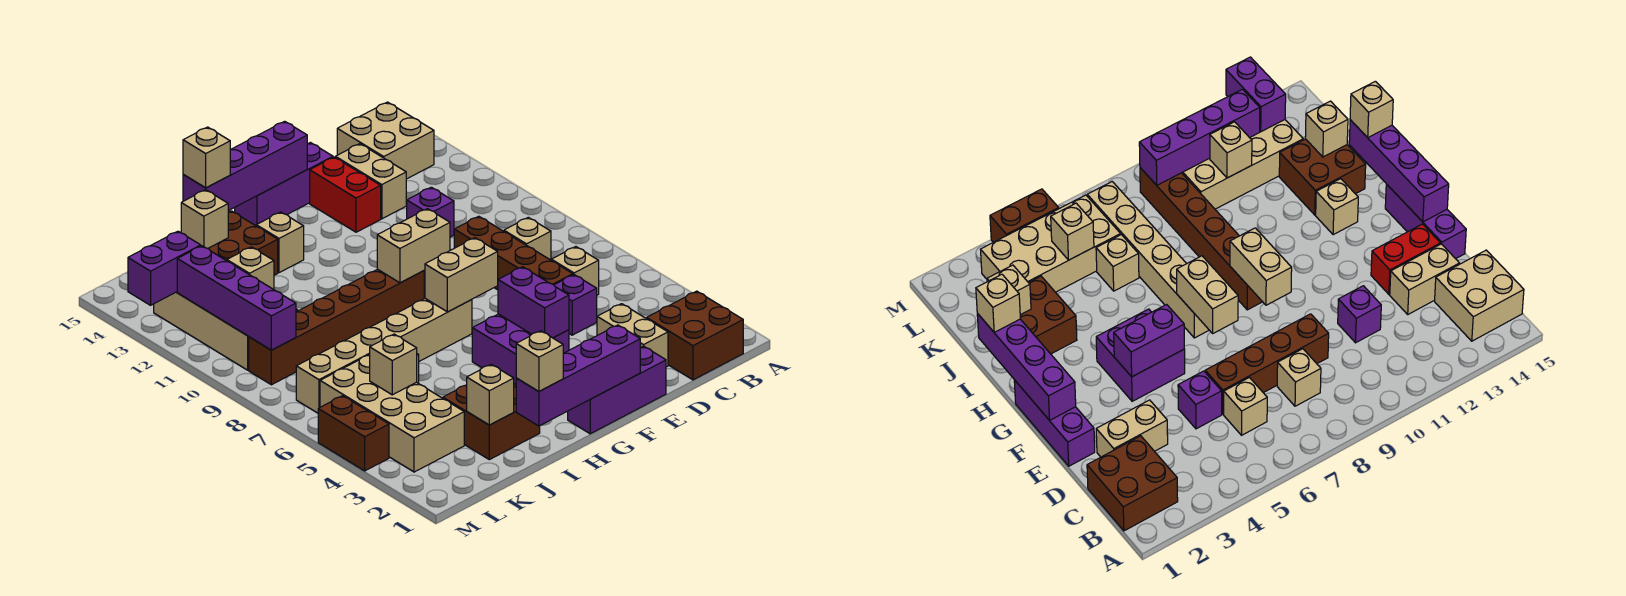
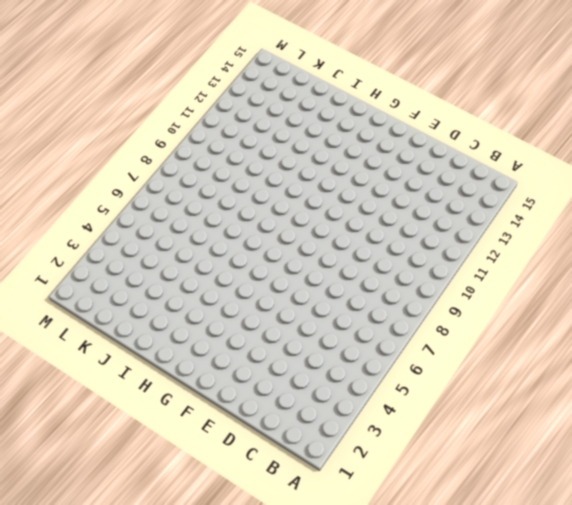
none -> brown 2x2 brick [647,291,743,380]
none -> tan 2x2 brick [337,102,434,179]
none -> tan 1x1 brick [551,247,599,295]
none -> tan 1x1 brick [504,217,551,260]

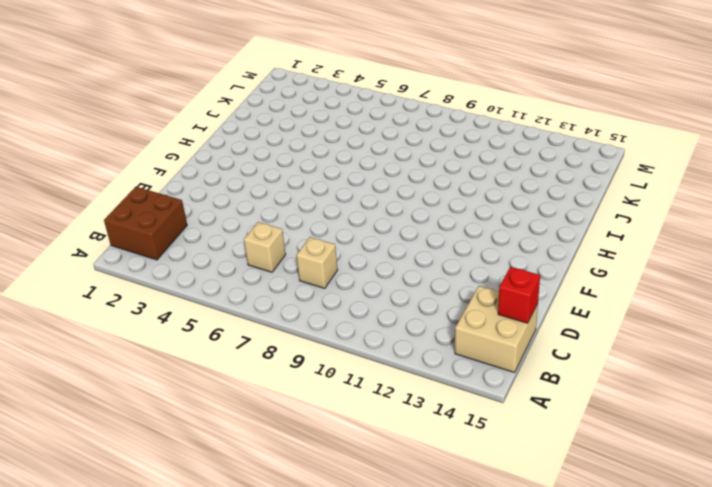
red 1x1 brick [498,267,540,323] -> none
none -> tan 1x2 brick [597,304,668,367]
none -> purple 1x1 brick [554,275,597,335]
none -> brown 1x4 brick [454,216,573,290]
none -> purple 1x1 brick [407,187,454,237]

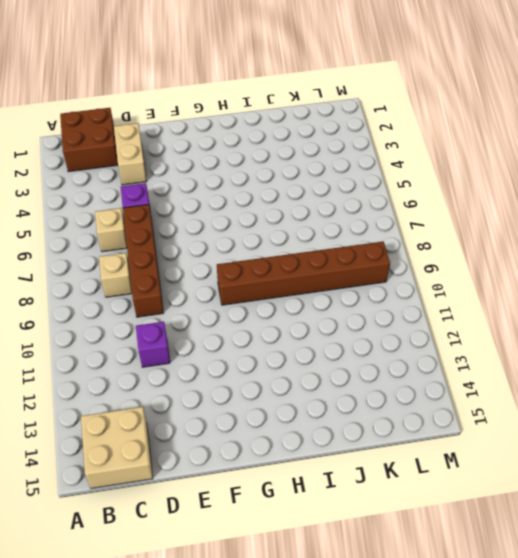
none -> tan 1x2 brick [335,144,406,219]
none -> purple 1x3 brick [567,346,666,434]
none -> red 1x2 brick [310,157,381,232]
none -> purple 1x3 brick [235,143,333,226]

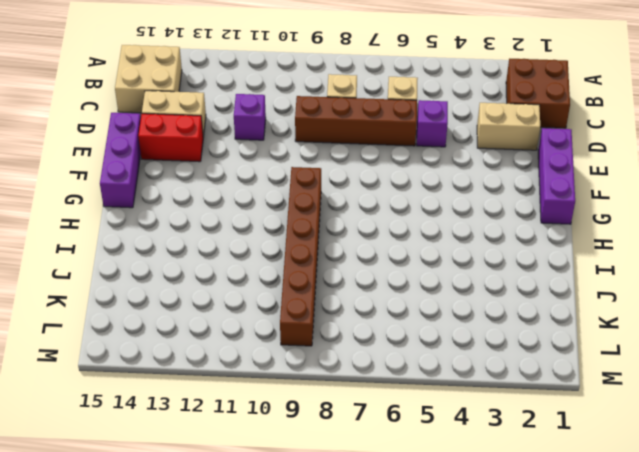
none -> purple 2x2 brick [472,314,569,385]
none -> tan 1x6 brick [296,299,472,413]
none -> tan 1x1 brick [256,212,304,273]
none -> brown 2x2 brick [443,384,540,460]

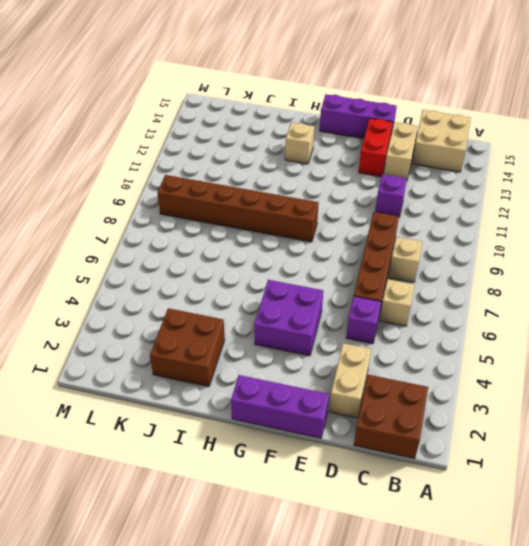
none -> tan 1x6 brick [296,299,472,413]
none -> brown 2x2 brick [208,211,278,275]
none -> tan 1x1 brick [1096,235,1139,291]
none -> tan 2x4 brick [320,355,464,472]

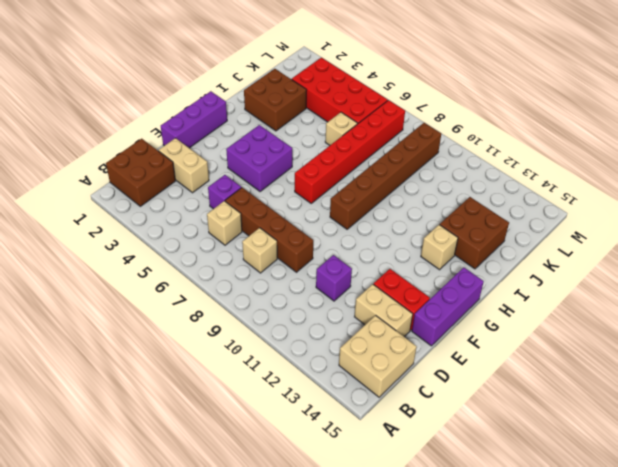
red 1x6 brick [295,100,405,203] -> tan 1x6 brick [296,299,472,413]
red 2x4 brick [292,57,388,124] -> tan 2x4 brick [320,355,464,472]
none -> tan 2x4 brick [154,292,298,370]
none -> brown 1x2 brick [318,396,389,471]
none -> purple 1x4 brick [516,325,640,426]
none -> purple 1x2 brick [498,267,569,338]

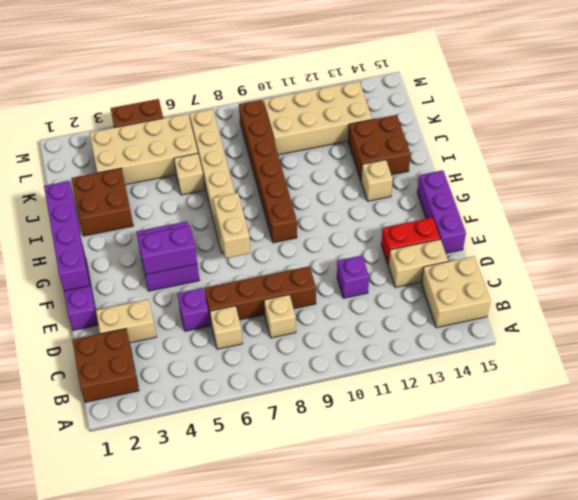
none -> tan 1x2 brick [377,209,450,283]
none -> purple 1x4 brick [183,121,307,211]
none -> tan 1x1 brick [467,364,514,425]
none -> tan 1x1 brick [181,190,228,248]

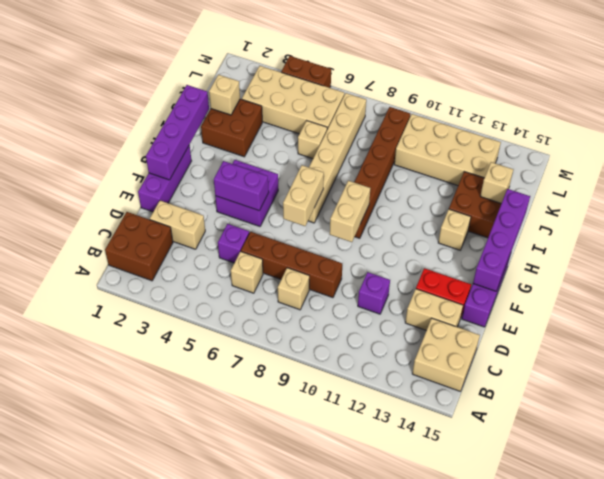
none -> tan 1x1 brick [370,334,417,395]
none -> tan 1x1 brick [227,247,274,289]
none -> purple 1x4 brick [177,246,296,350]
none -> purple 1x2 brick [128,231,201,305]

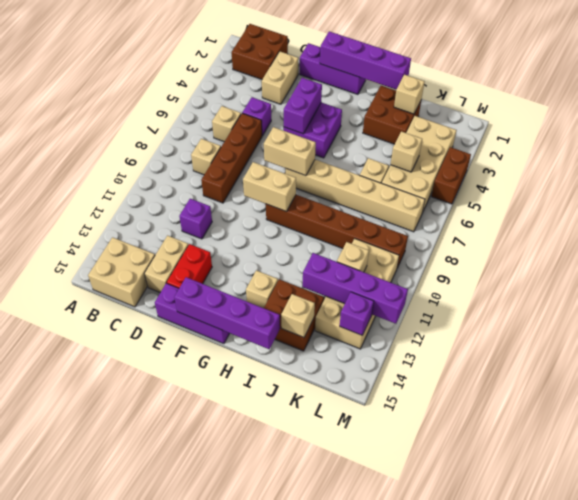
purple 1x4 brick [303,253,408,324] -> purple 1x4 brick turned to [177,246,296,350]
purple 1x1 brick [340,292,374,335] -> purple 1x2 brick [128,231,201,305]
none -> tan 1x1 brick [516,331,563,392]
none -> tan 1x1 brick [183,127,230,188]

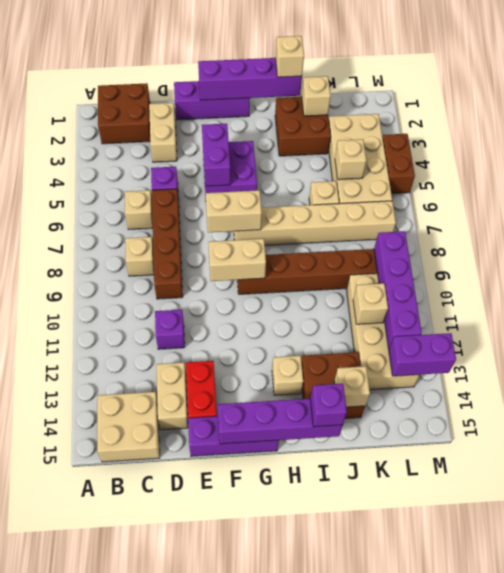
purple 1x1 brick [310,384,347,427] -> tan 1x1 brick [183,127,230,188]

